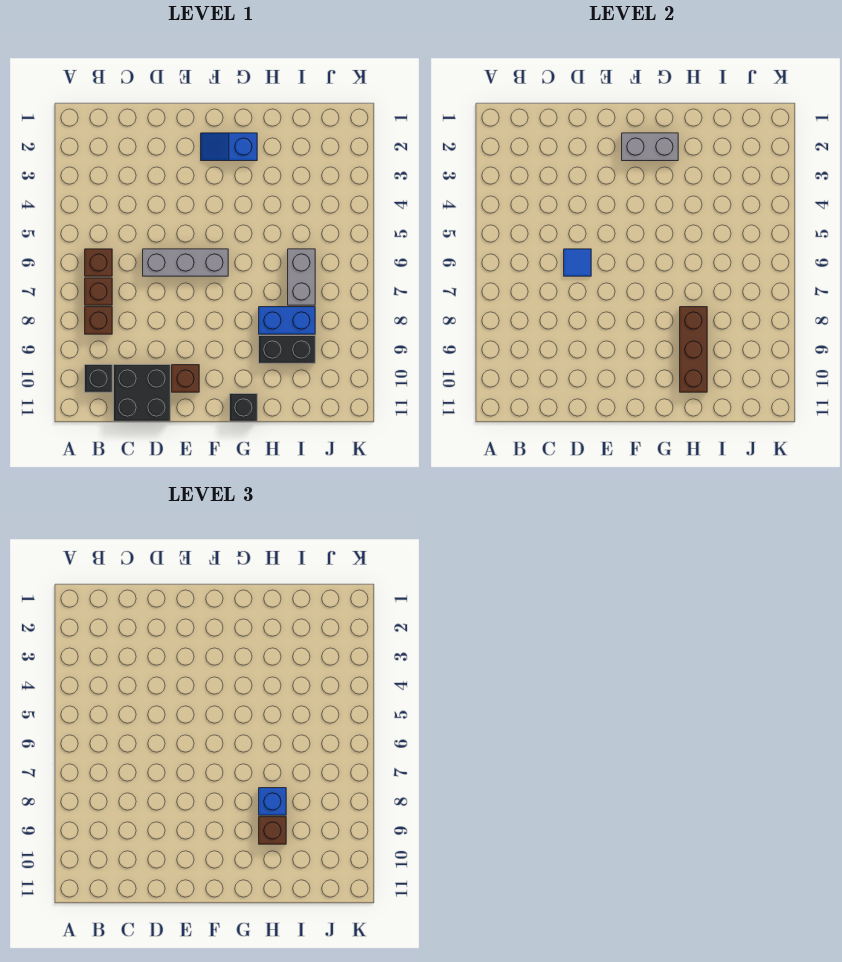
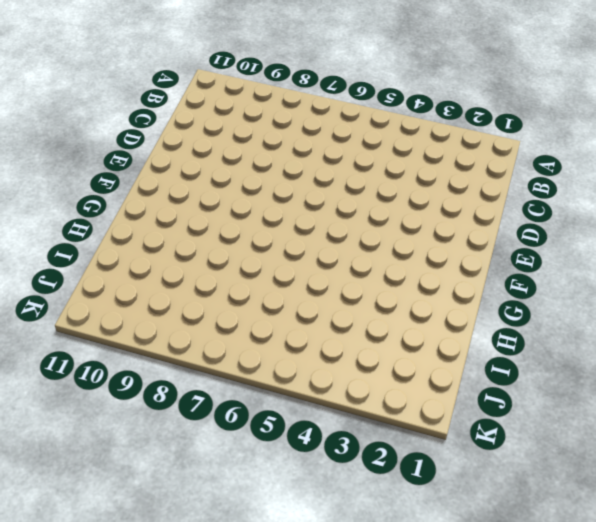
none -> brown 1x1 brick [85,249,112,276]
none -> brown 1x1 brick [85,278,112,305]
none -> brown 1x1 brick [85,307,112,334]

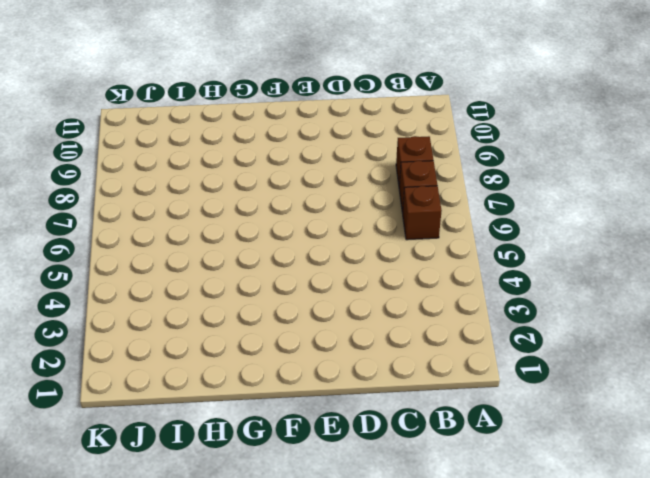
none -> black 1x1 brick [85,365,112,392]
none -> black 2x2 brick [114,365,170,421]
none -> grey 1x3 brick [143,249,228,276]

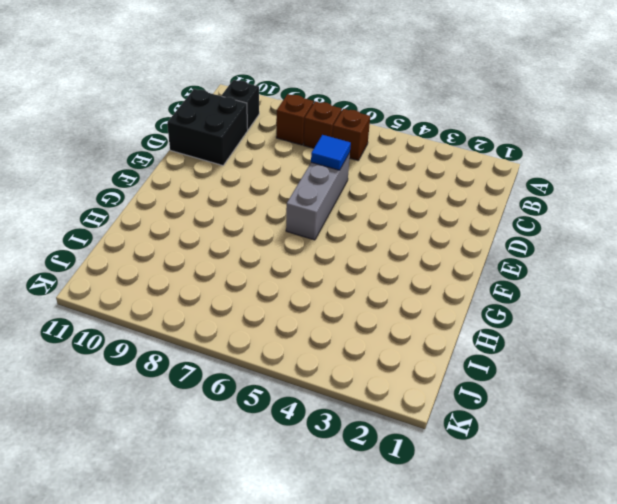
none -> brown 1x1 brick [172,365,199,392]
none -> blue 1x2 slope [201,133,257,161]
none -> black 1x1 brick [230,394,257,421]

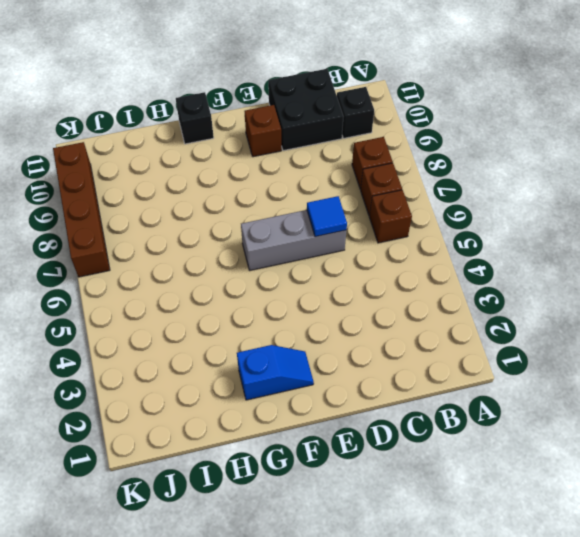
brown 1x4 brick [53,142,110,277] -> none
none -> blue 1x2 brick [259,307,315,334]
none -> black 1x2 brick [259,336,315,363]
none -> grey 1x2 brick [288,249,315,305]

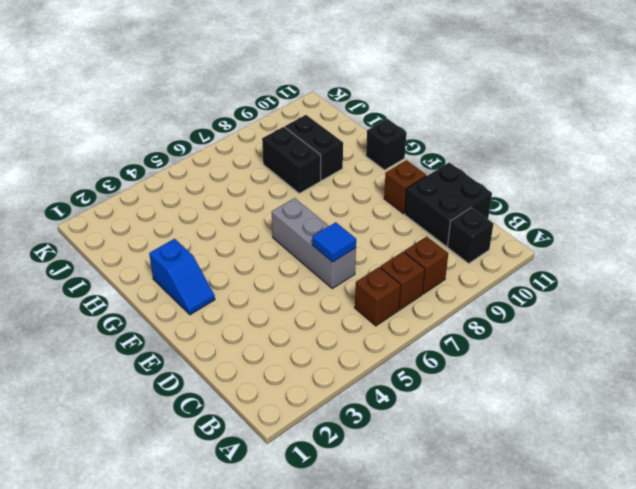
black 1x2 brick [262,127,321,193] -> blue 1x2 brick [259,307,315,334]
none -> grey 1x2 brick [288,249,315,305]
none -> grey 1x2 brick [622,133,678,161]
none -> brown 1x3 brick [680,307,707,392]

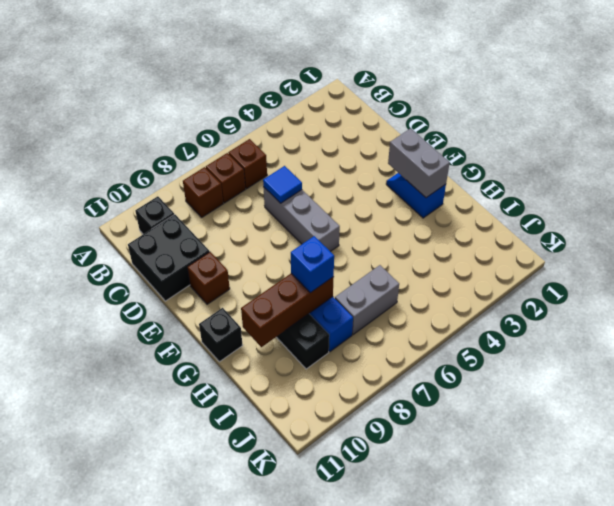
none -> brown 1x1 brick [259,817,286,844]

